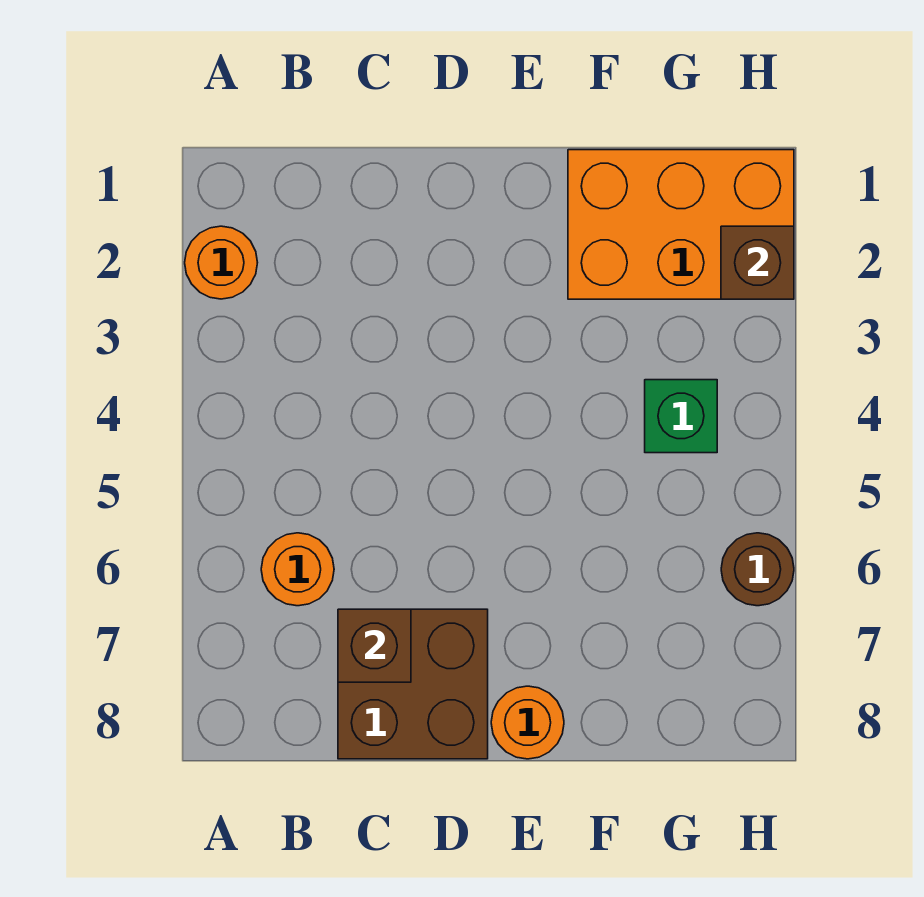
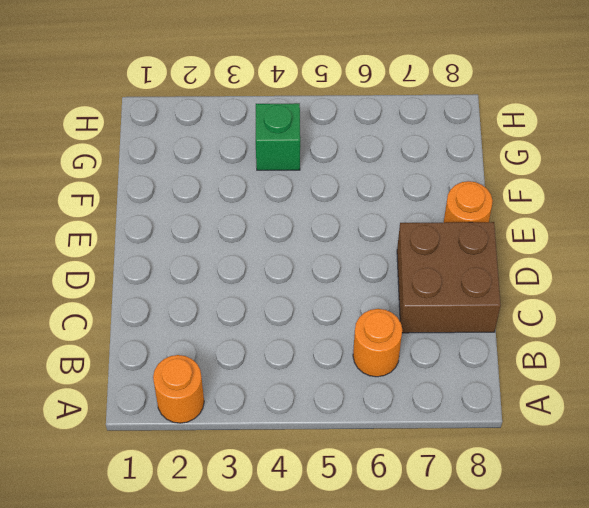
none -> orange 2x3 brick [568,150,794,299]
none -> brown 1x1 round brick [721,533,794,606]

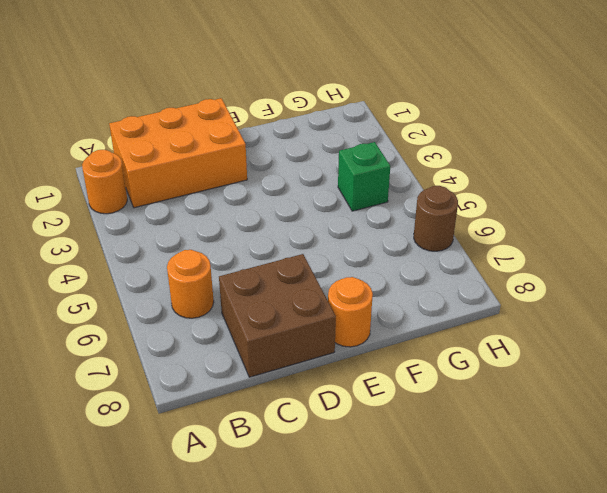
orange 2x3 brick [109,98,247,208] -> orange 2x3 brick moved to [568,150,794,299]
none -> brown 1x1 brick [338,609,411,682]
none -> brown 1x1 brick [721,226,794,299]

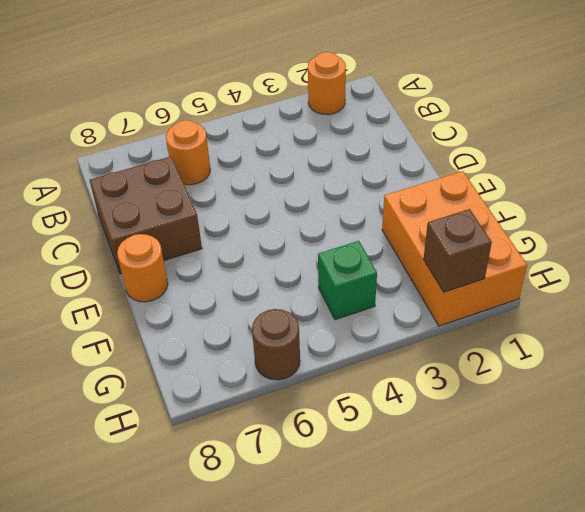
none -> brown 1x1 brick [338,609,411,682]

